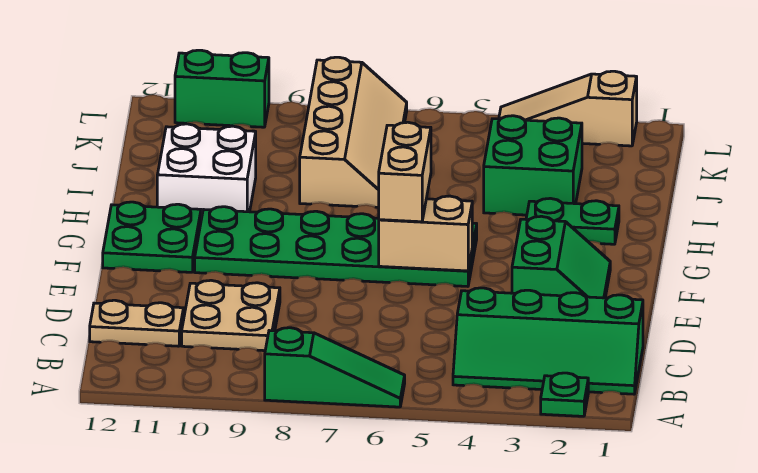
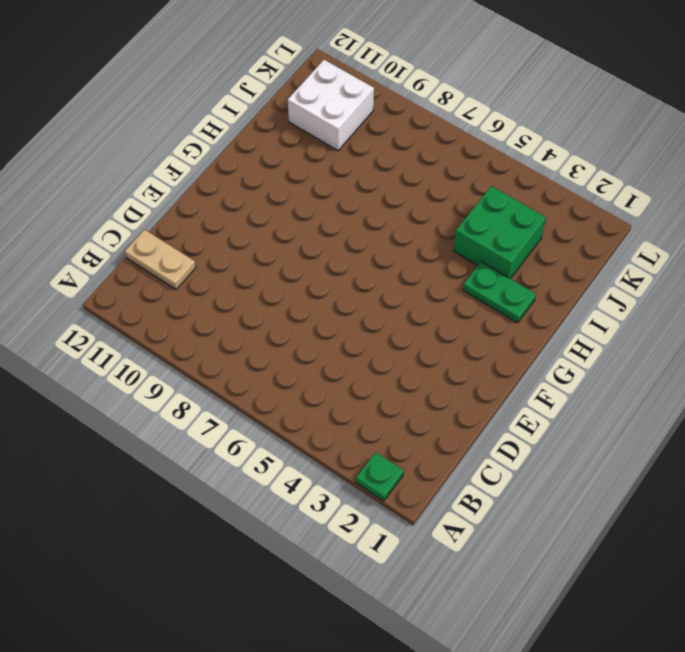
white 2x2 brick [288,60,374,151] -> white 2x2 brick moved to [157,124,256,219]
none -> green 1x3 slope [265,328,405,407]
none -> green 2x4 slope [453,288,643,394]
none -> tan 2x2 plate [182,280,280,351]

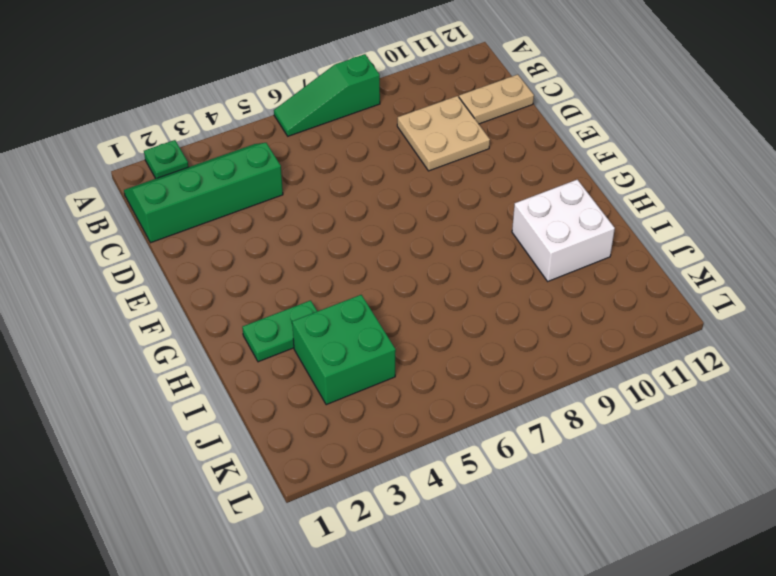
none -> green 2x2 slope [512,216,610,298]
none -> green 2x6 plate [195,207,477,286]
none -> green 2x2 plate [103,202,201,272]

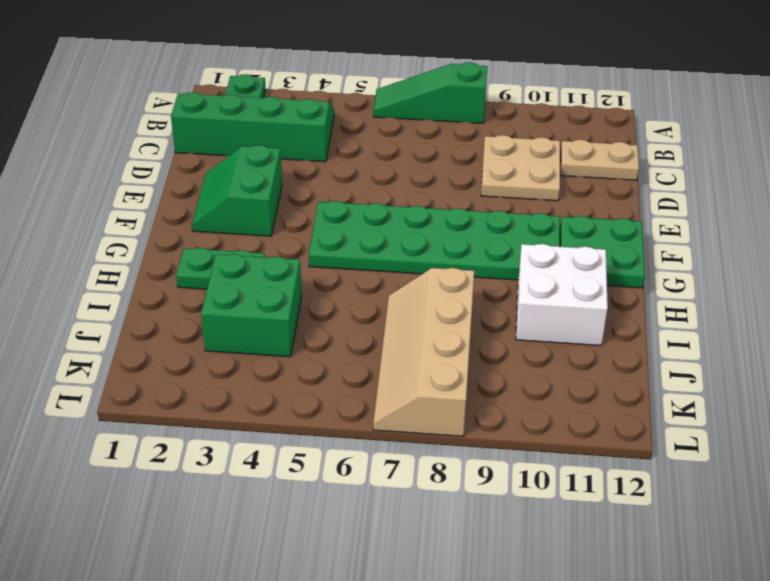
none -> tan 1x3 slope [499,71,637,146]
none -> green 1x2 brick [175,50,269,127]
none -> tan 1x2 brick [379,196,472,271]

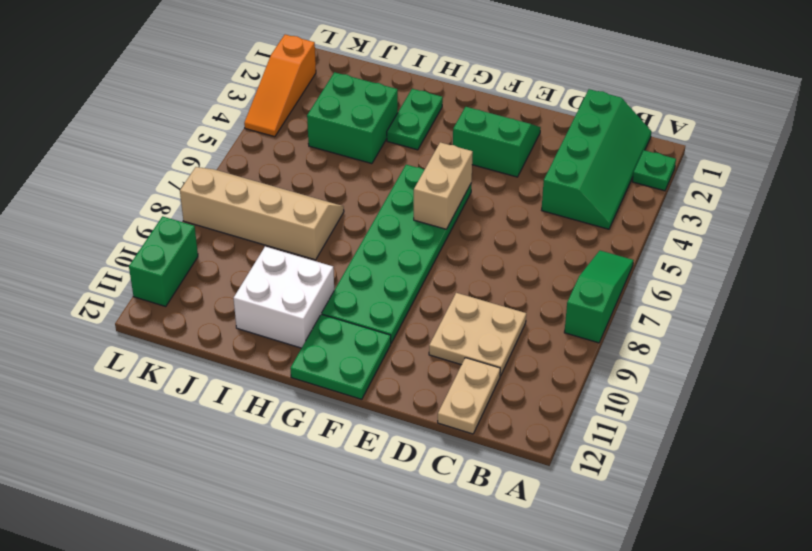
orange 1x3 slope [244,35,316,137] -> tan 1x3 slope [499,71,637,146]
none -> tan 1x2 brick [379,122,431,222]

